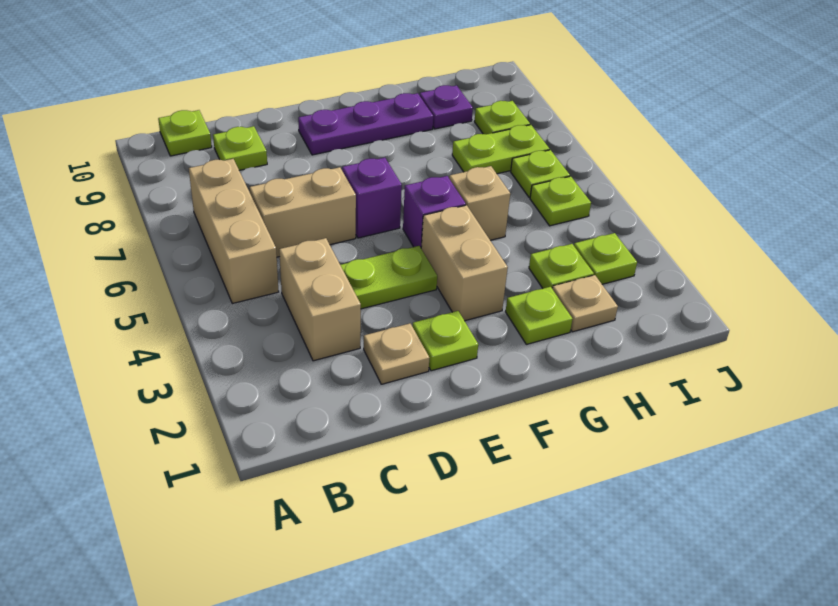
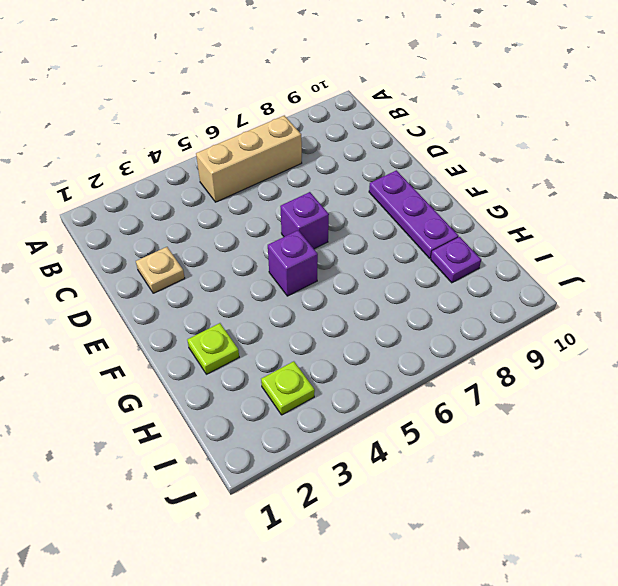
none -> lime 1x1 plate [158,110,212,156]
none -> tan 1x2 brick [279,238,361,361]
none -> tan 1x2 brick [250,167,356,257]

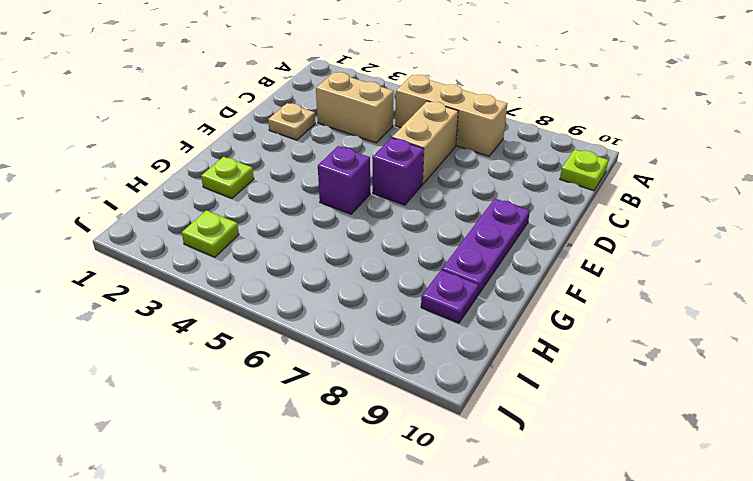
none -> lime 1x1 plate [213,126,267,170]
none -> lime 1x2 plate [341,246,437,309]
none -> lime 1x1 plate [413,311,478,371]

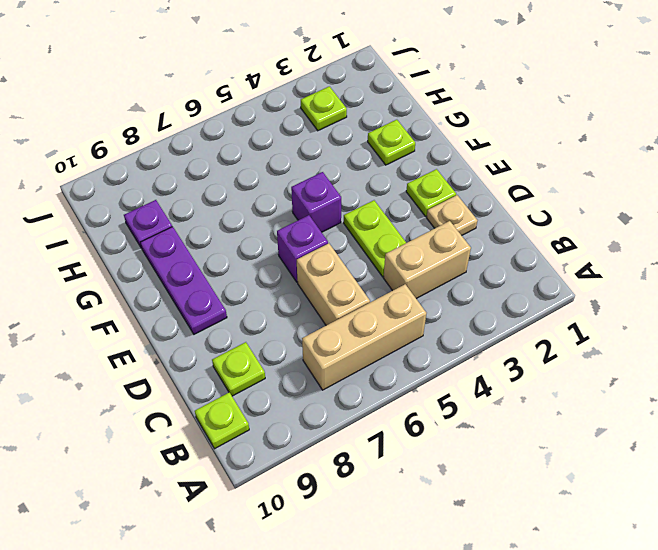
none -> tan 1x2 brick [421,205,508,321]
none -> tan 1x1 brick [449,166,510,240]
none -> tan 1x1 plate [552,275,618,332]

